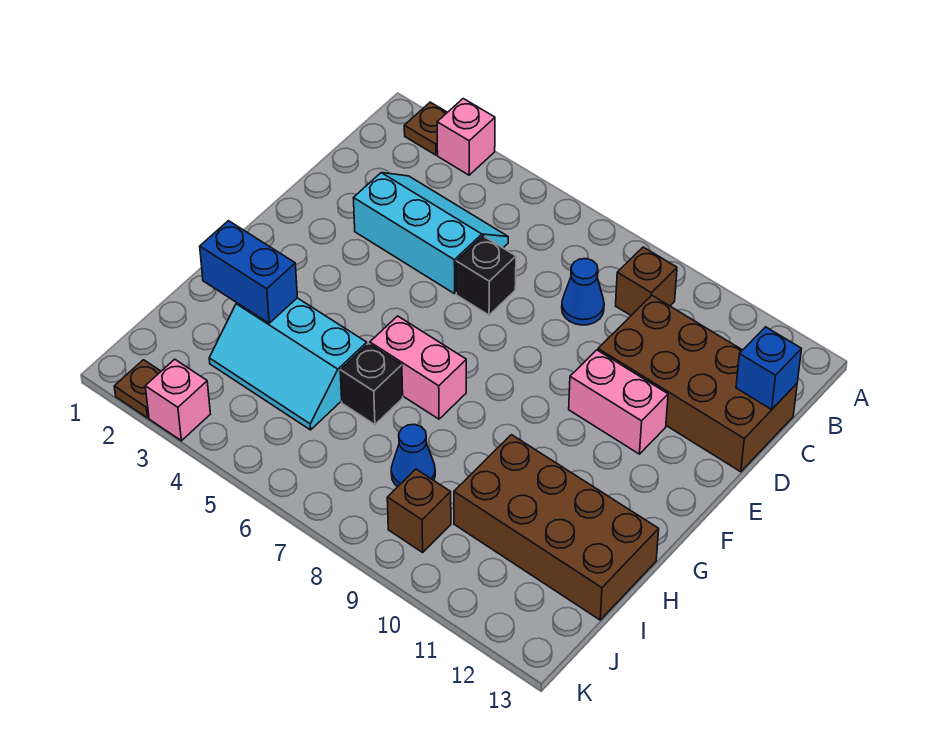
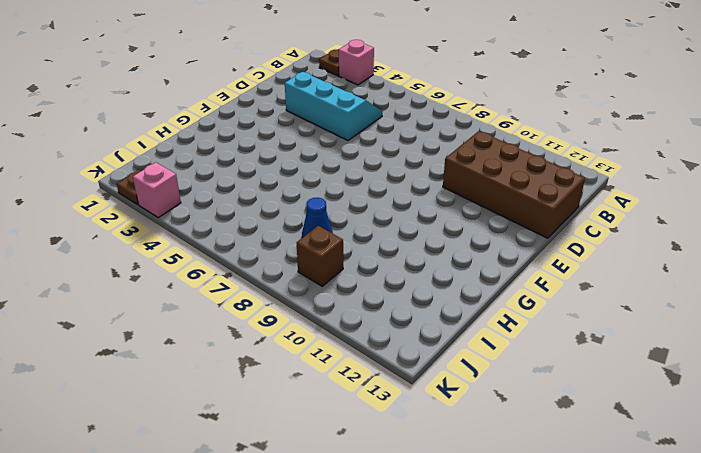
none -> brown 1x1 brick [616,247,677,315]
none -> blue 1x1 cone [562,259,604,325]
none -> black 1x1 brick [456,236,516,315]

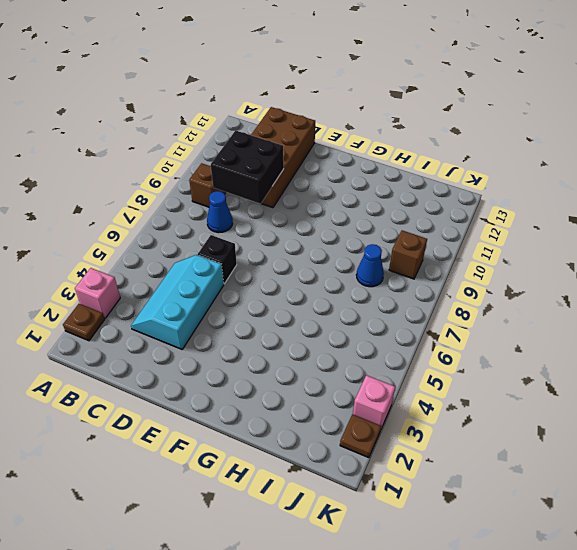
black 2x2 brick [211,130,284,204] -> none
none -> pink 1x2 brick [569,350,668,454]
none -> pink 1x2 brick [370,316,466,419]
none -> cyan 2x3 slope [209,298,367,430]

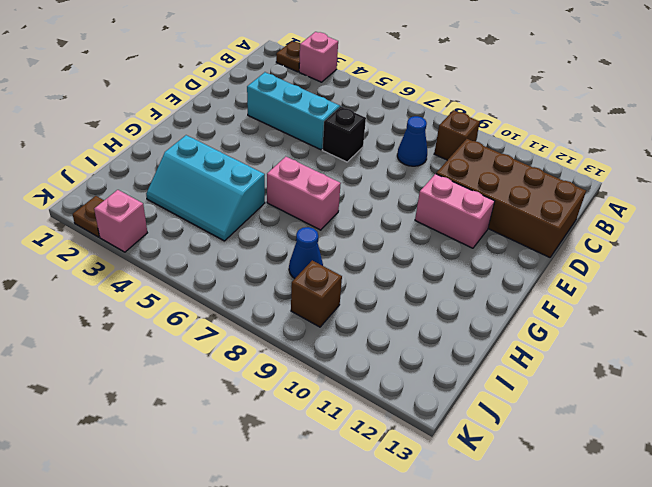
none -> black 1x1 brick [340,344,403,425]
none -> brown 2x4 brick [454,435,659,620]
none -> blue 1x1 brick [736,327,802,409]

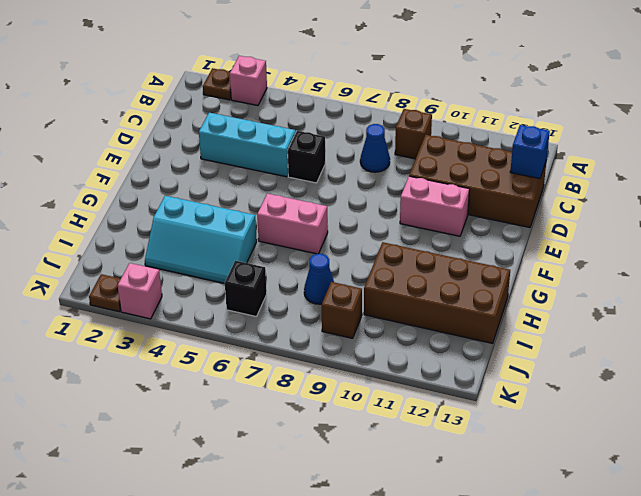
black 1x1 brick [225,261,267,317] -> black 1x1 brick moved to [340,344,403,425]
none -> blue 1x2 brick [200,221,297,323]

